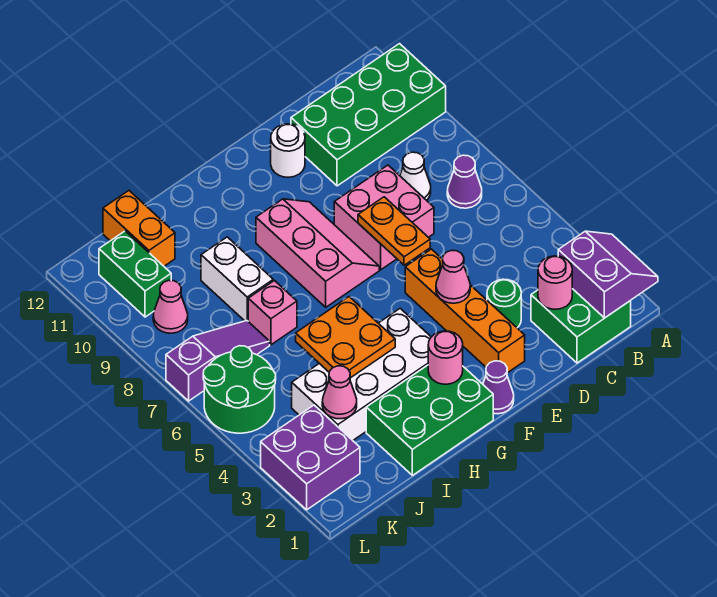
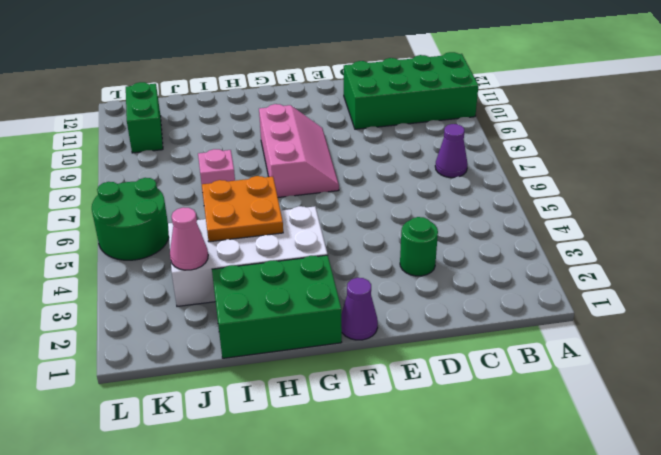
none -> green 2x2 brick [531,289,631,363]
none -> white 1x1 cone [400,152,431,200]
none -> pink 2x2 brick [334,165,434,270]

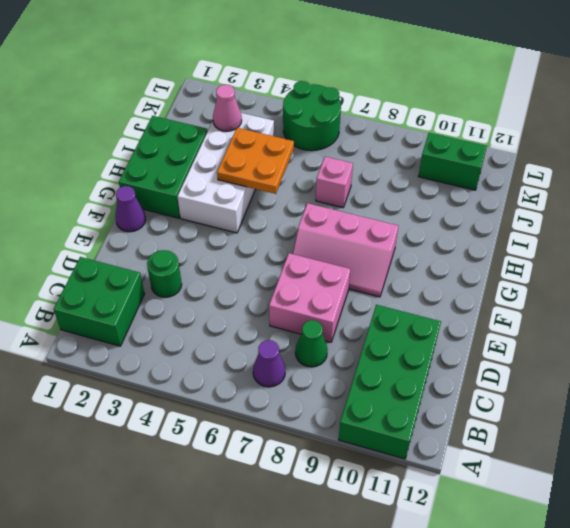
green 1x1 cone [295,320,328,367] -> white 1x1 cone [400,152,431,200]
none -> orange 1x4 brick [405,249,525,373]
none -> white 1x1 round brick [271,124,305,177]
none -> white 1x2 brick [201,237,273,321]

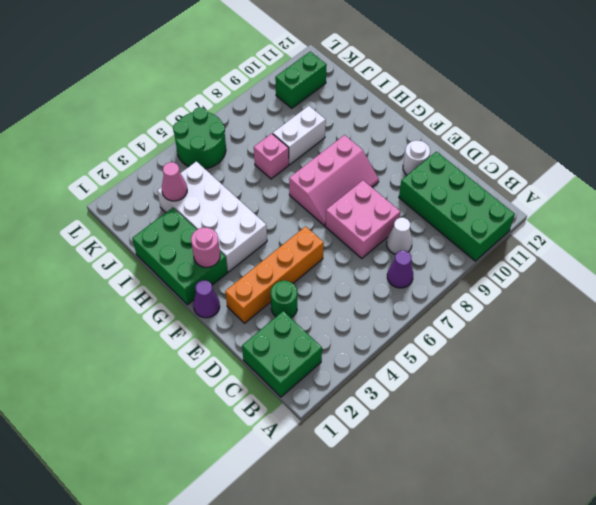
none -> purple 1x3 slope [166,321,270,401]
none -> orange 1x2 brick [103,191,175,266]
none -> purple 2x2 brick [261,405,360,510]

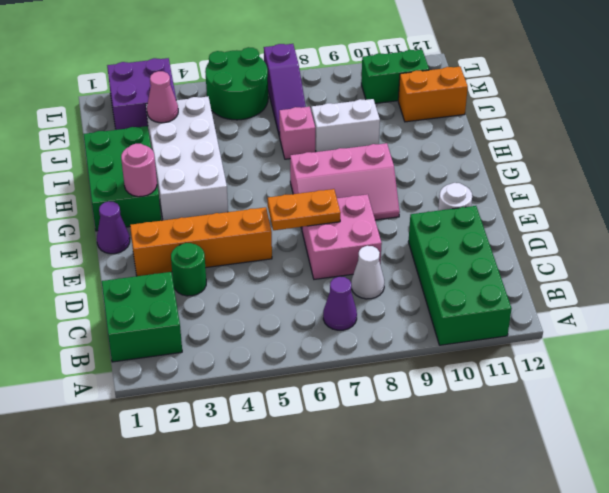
none -> pink 1x1 cone [153,280,188,333]
none -> purple 2x2 slope [558,231,658,318]
none -> pink 1x1 round brick [538,256,572,309]

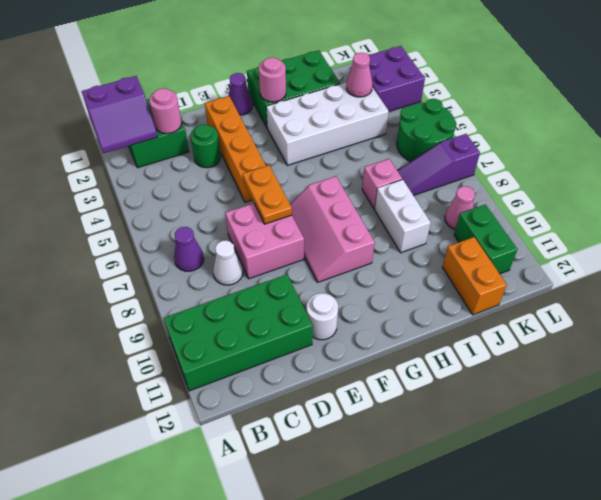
purple 2x2 slope [82,76,158,153] -> purple 2x2 slope turned to [558,231,658,318]
none -> pink 1x1 cone [436,250,470,303]
none -> orange 2x2 plate [296,297,395,378]

